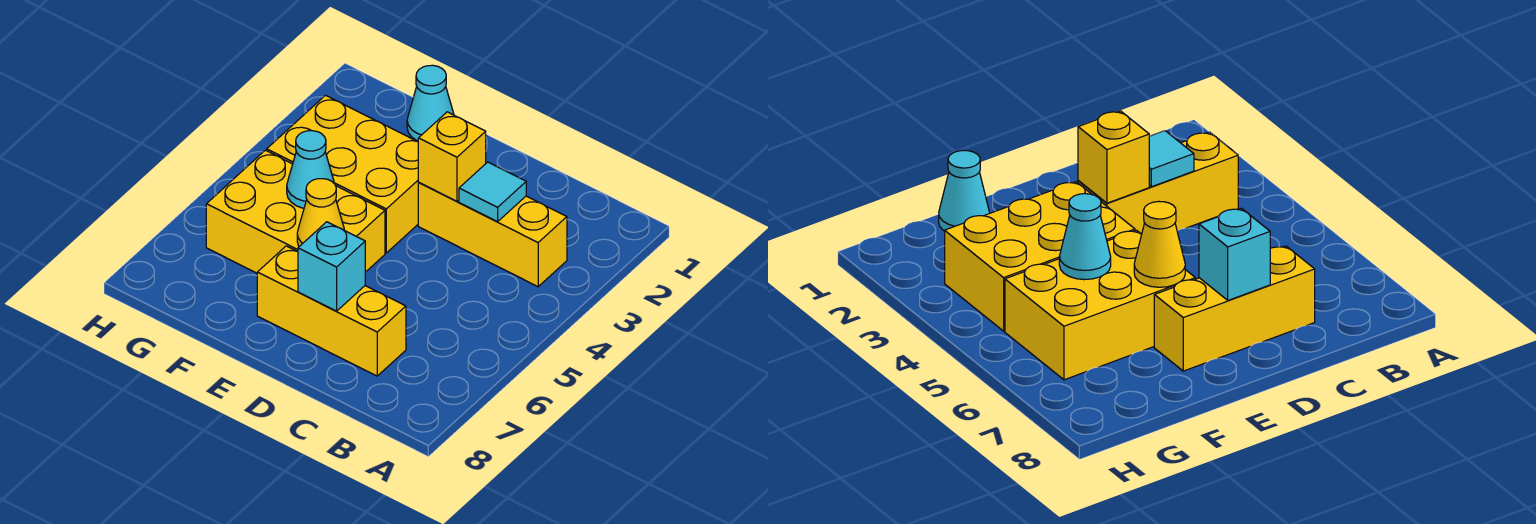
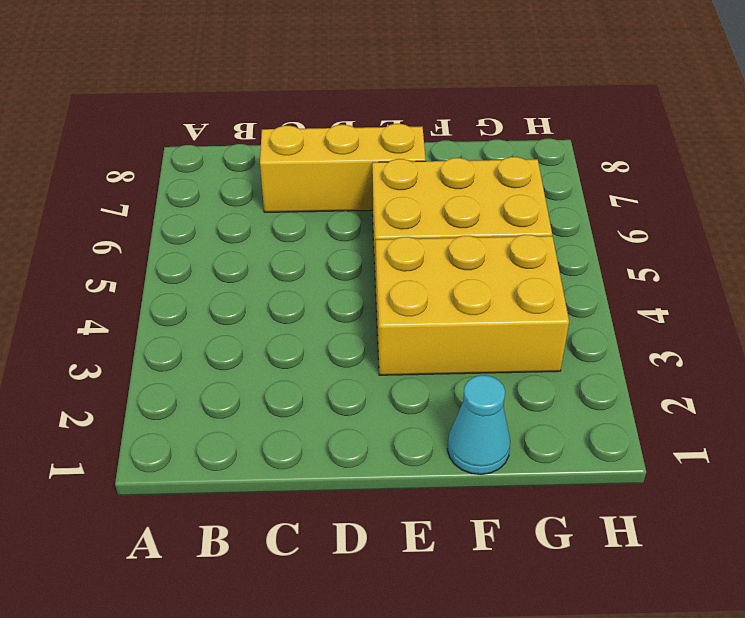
none -> yellow 1x3 brick [418,183,567,287]
none -> cyan 1x1 tile [459,162,526,222]

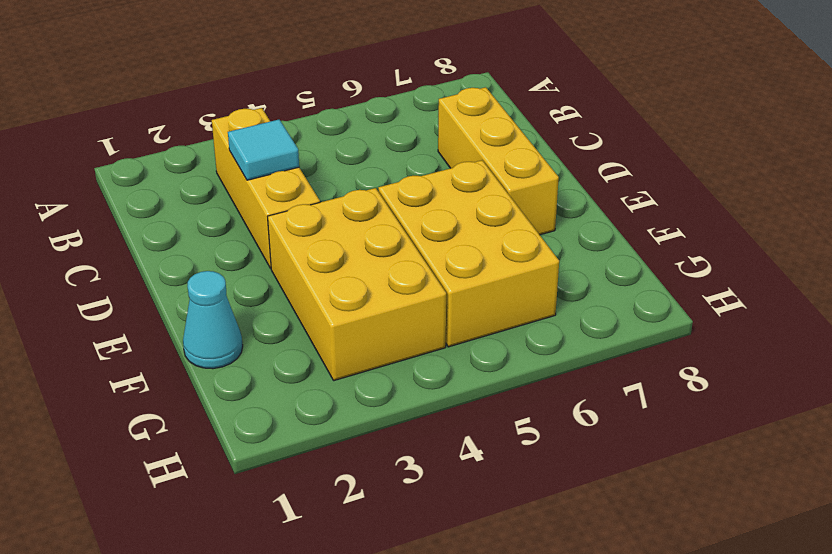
none -> yellow 1x1 brick [418,112,486,201]
none -> cyan 1x1 brick [298,222,365,311]

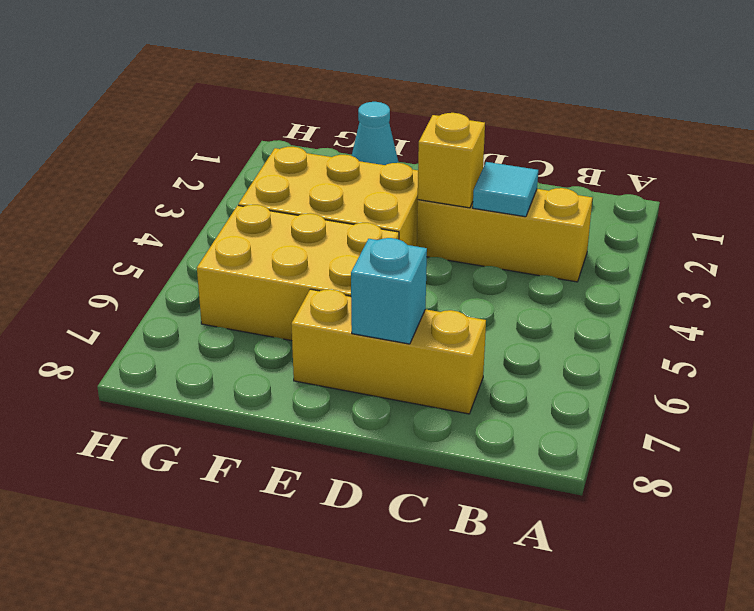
none -> yellow 1x1 cone [297,179,344,246]
none -> cyan 1x1 cone [287,131,334,208]

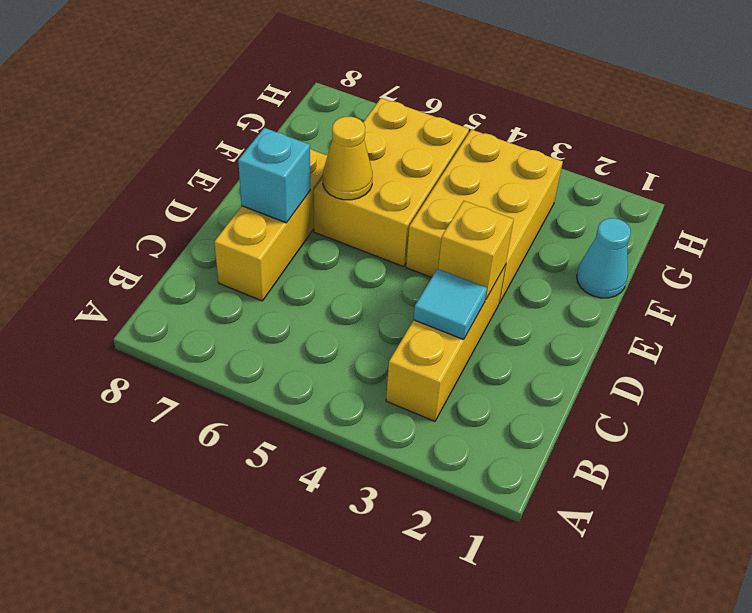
none -> cyan 1x1 cone [287,131,334,208]

